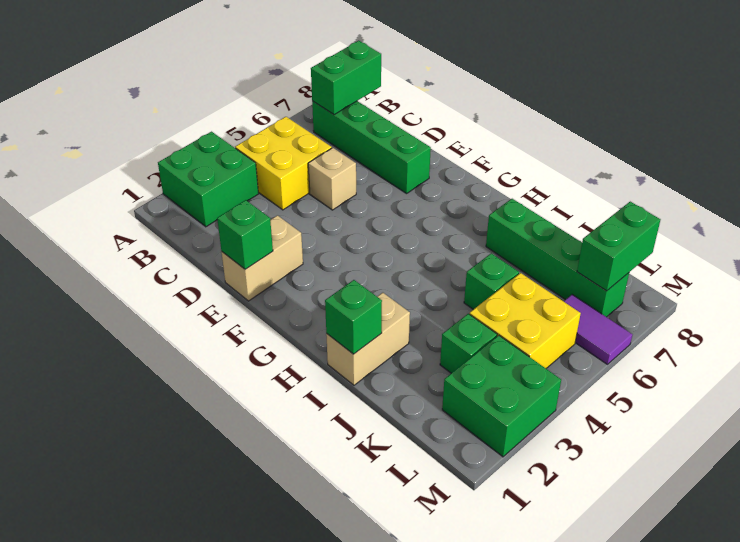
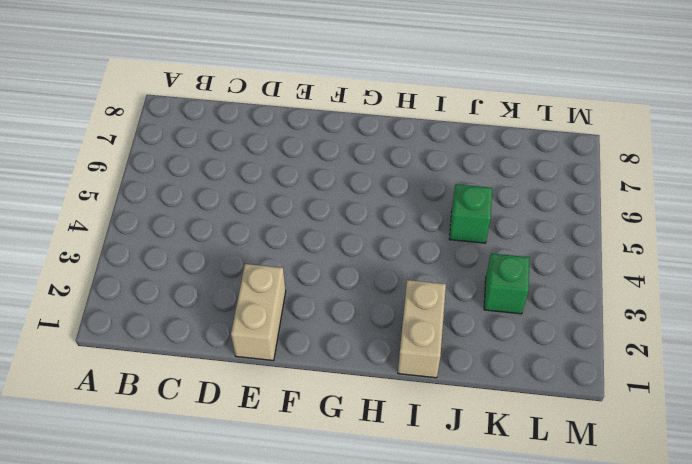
none -> green 2x2 brick [158,132,258,227]
none -> yellow 2x2 brick [235,117,332,210]
none -> green 1x4 brick [312,101,431,194]

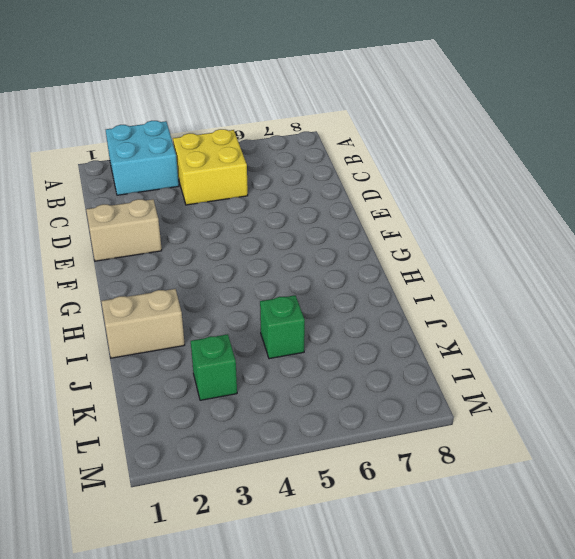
cyan 2x2 brick [106,121,179,195] -> green 2x2 brick [158,132,258,227]
none -> green 1x4 brick [312,101,431,194]
none -> tan 1x1 brick [308,148,356,210]
none -> green 1x4 brick [486,199,629,317]

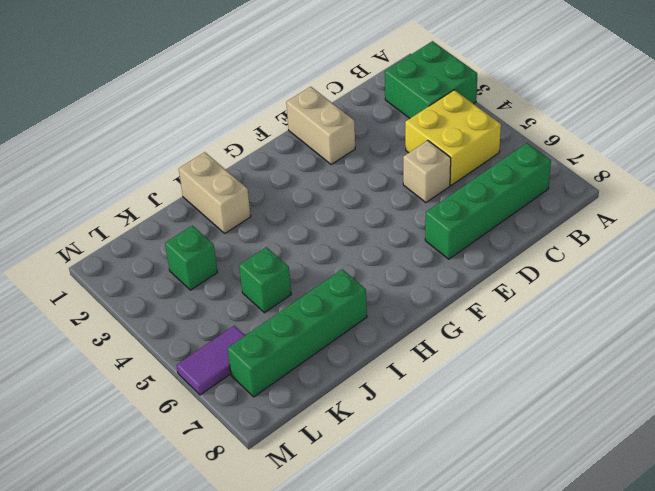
none -> yellow 2x2 brick [469,273,581,368]
none -> green 2x2 brick [442,335,561,457]
none -> green 1x2 brick [311,41,381,115]

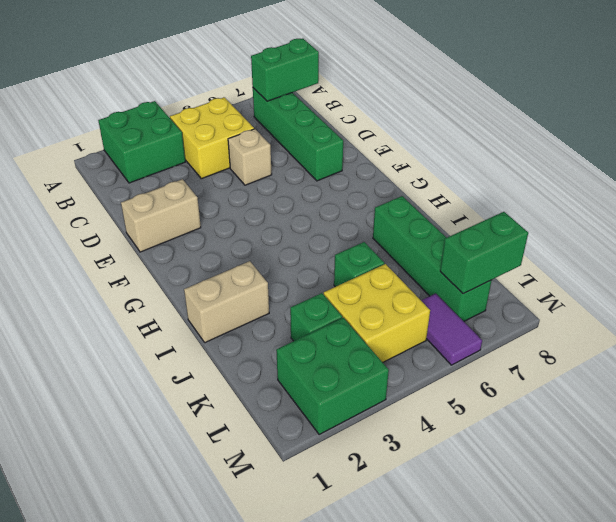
none -> green 1x1 brick [217,200,273,269]
none -> green 1x1 brick [325,280,382,354]

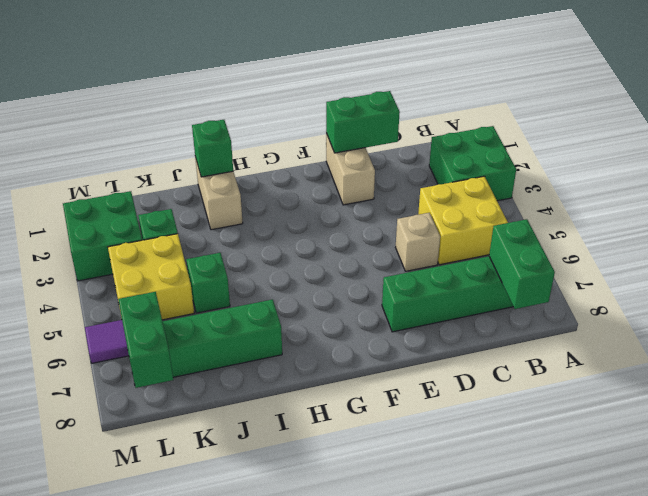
green 1x2 brick [326,91,400,153] -> green 1x1 brick [217,200,273,269]

